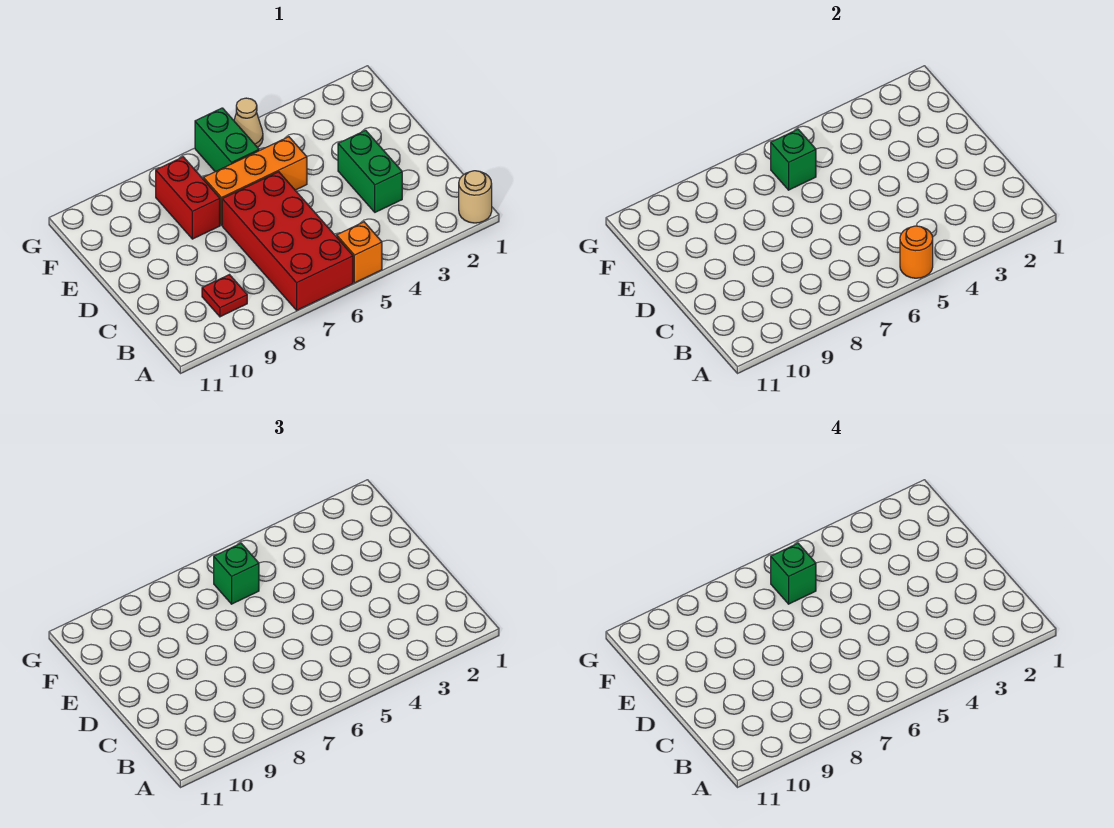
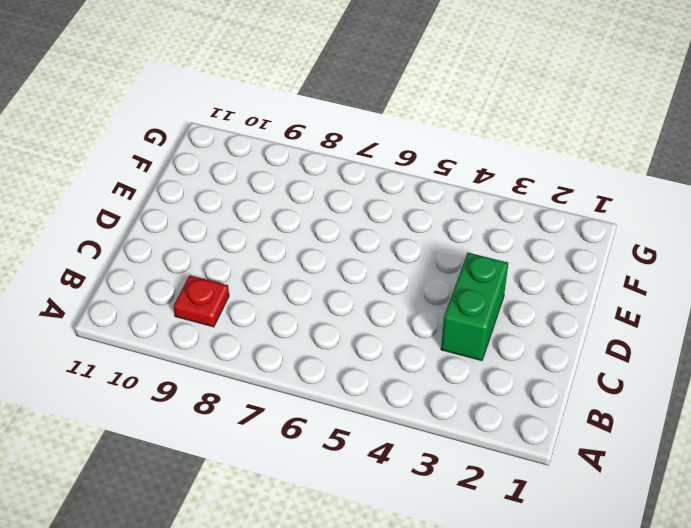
none -> tan 1x1 round brick [459,171,492,223]
none -> orange 1x1 brick [337,222,382,283]
none -> red 2x4 brick [222,172,353,310]

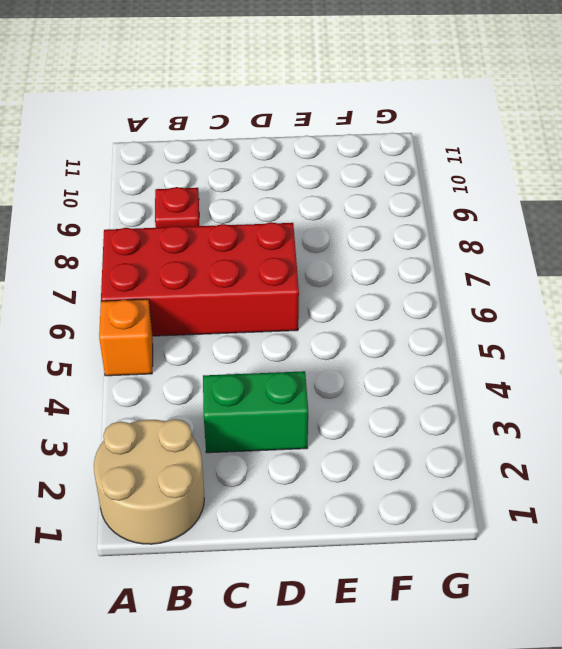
tan 2x2 round brick [94,419,204,544] -> tan 1x1 round brick [459,171,492,223]
none -> orange 1x3 brick [203,137,307,225]
none -> red 1x2 brick [156,157,220,239]
none -> green 1x2 brick [195,108,259,172]

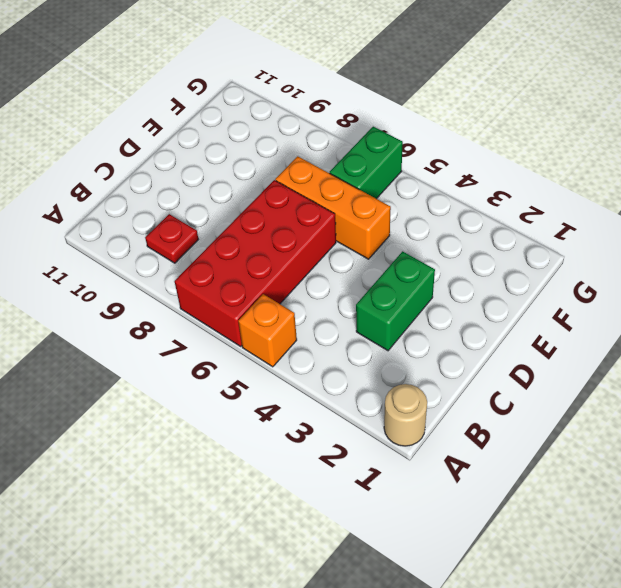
none -> red 1x2 brick [156,157,220,239]
none -> tan 1x1 cone [234,98,263,147]
none -> orange 1x1 round brick [900,226,933,278]

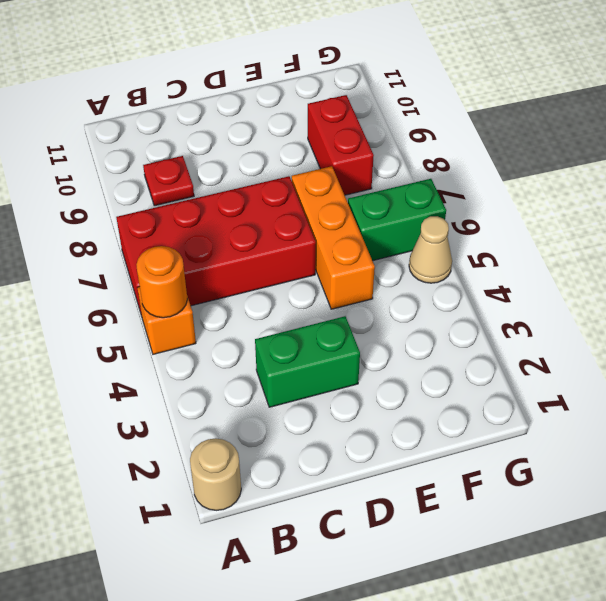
red 1x2 brick [308,95,374,195] -> red 1x2 brick turned to [156,157,220,239]
none -> green 1x1 brick [771,129,816,190]
none -> green 1x1 brick [214,543,259,604]
none -> green 1x1 brick [771,543,816,604]

